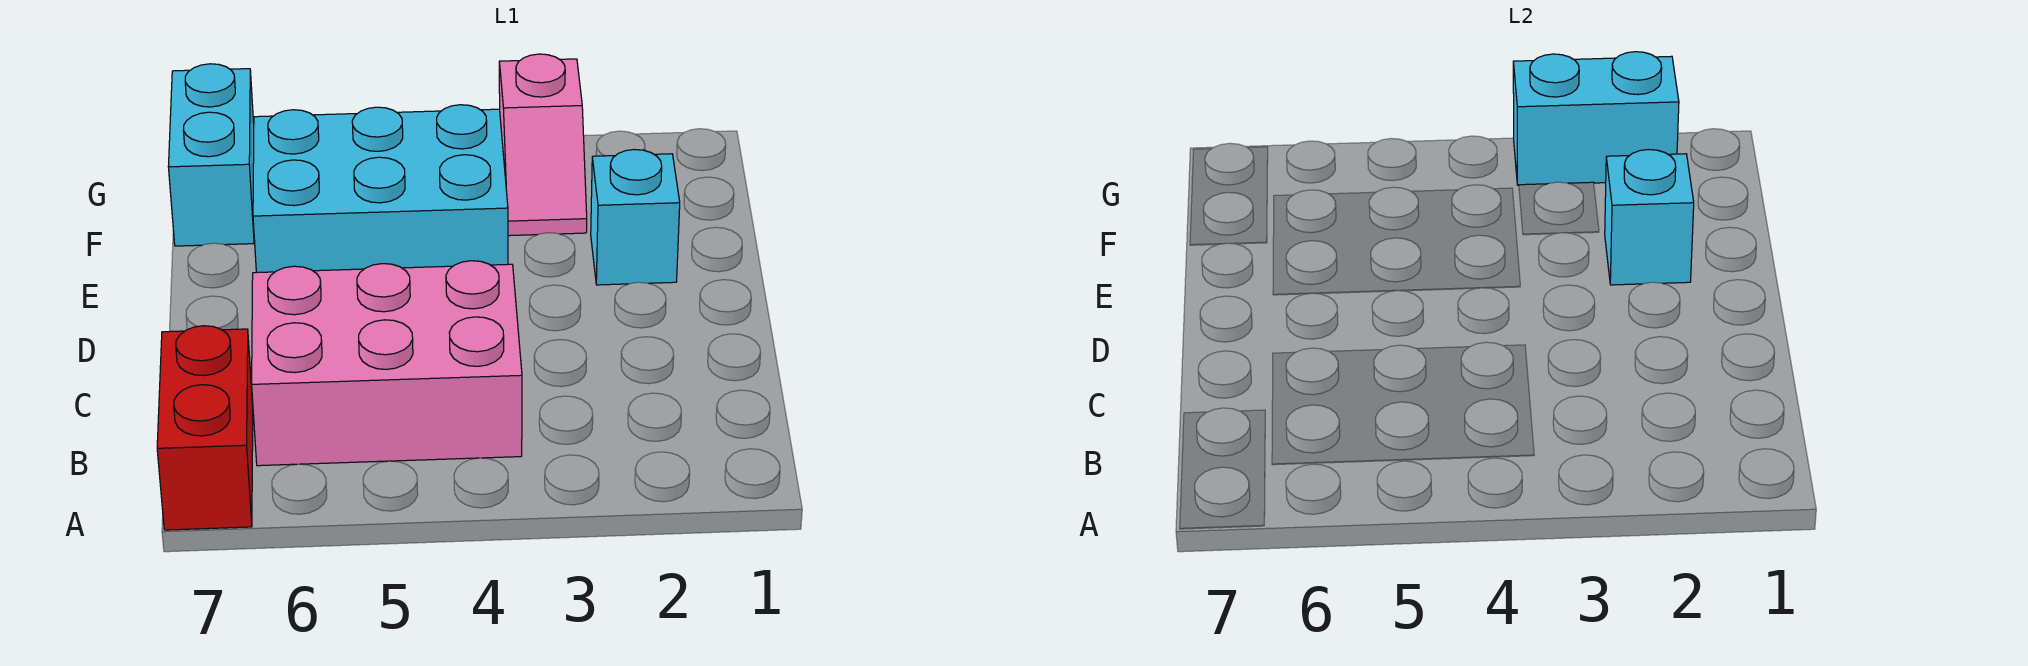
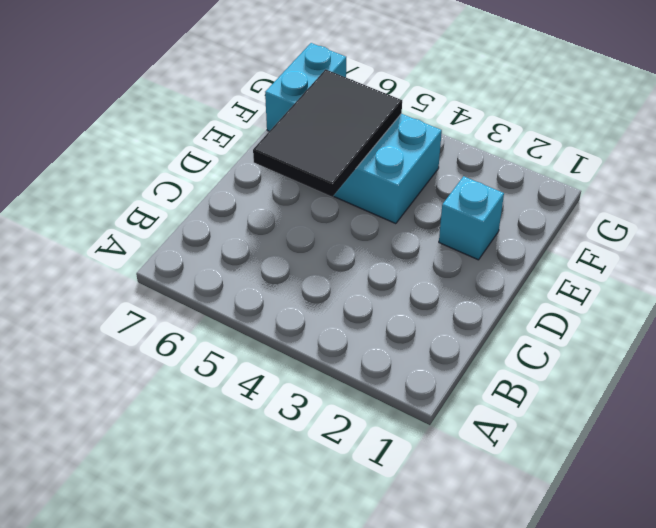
black 2x3 tile [253,69,402,197] -> none
none -> red 1x2 brick [157,326,253,530]
none -> pink 2x3 brick [252,261,522,466]

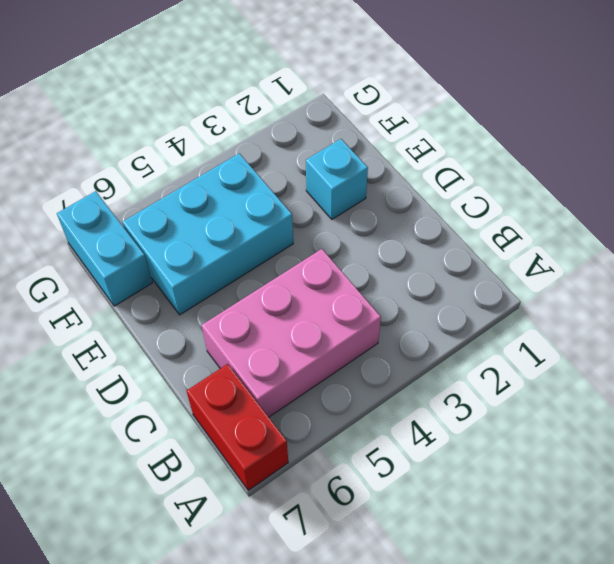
none -> pink 1x2 slope [499,54,587,236]
none -> cyan 1x1 brick [1605,150,1694,285]

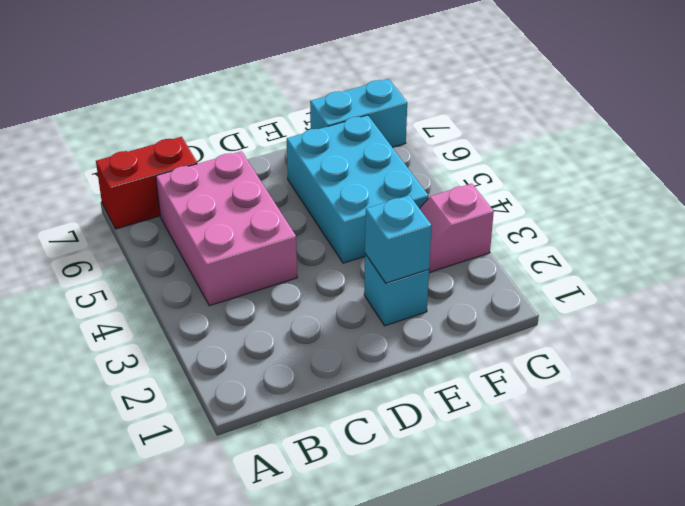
none -> cyan 1x2 brick [1513,52,1679,185]

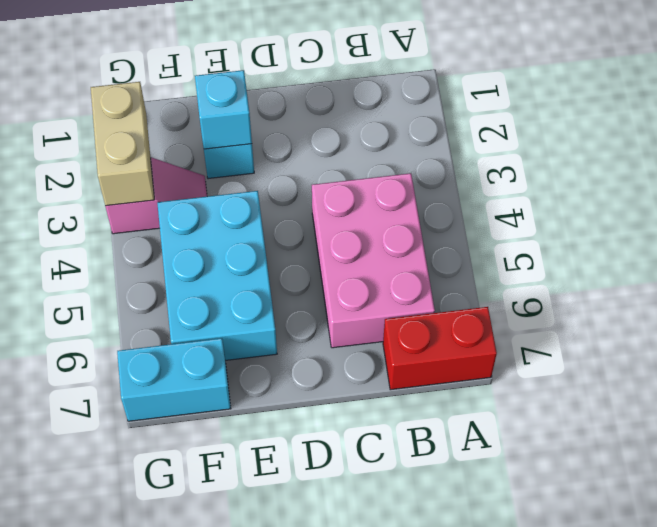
tan 1x2 brick [91,82,154,206] -> cyan 1x2 brick [1513,52,1679,185]

